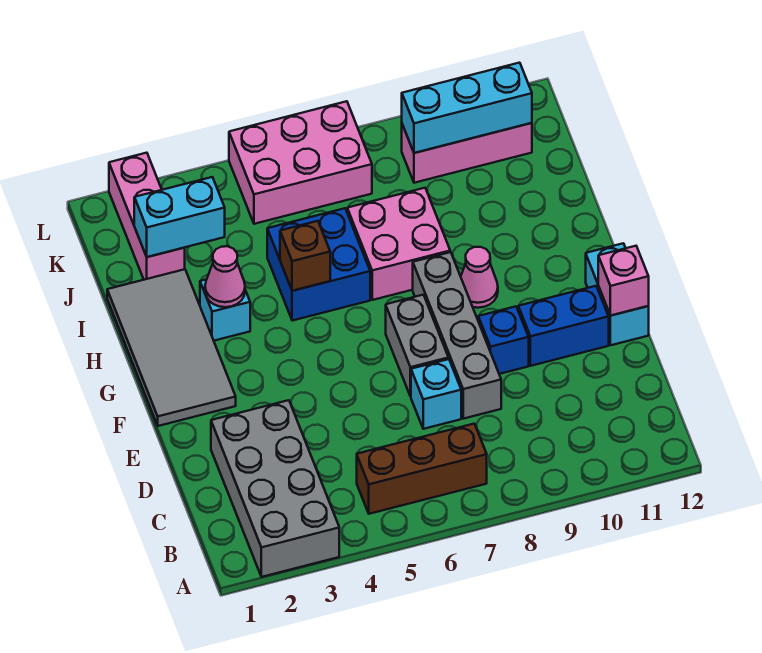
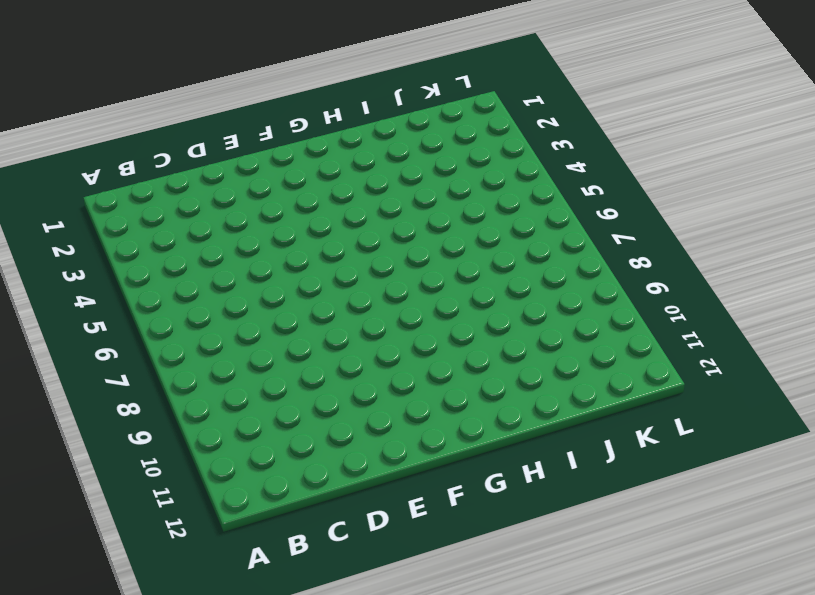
none -> grey 2x4 brick [211,400,339,577]
none -> brown 1x3 brick [357,424,487,514]
none -> cyan 1x1 brick [411,359,461,429]

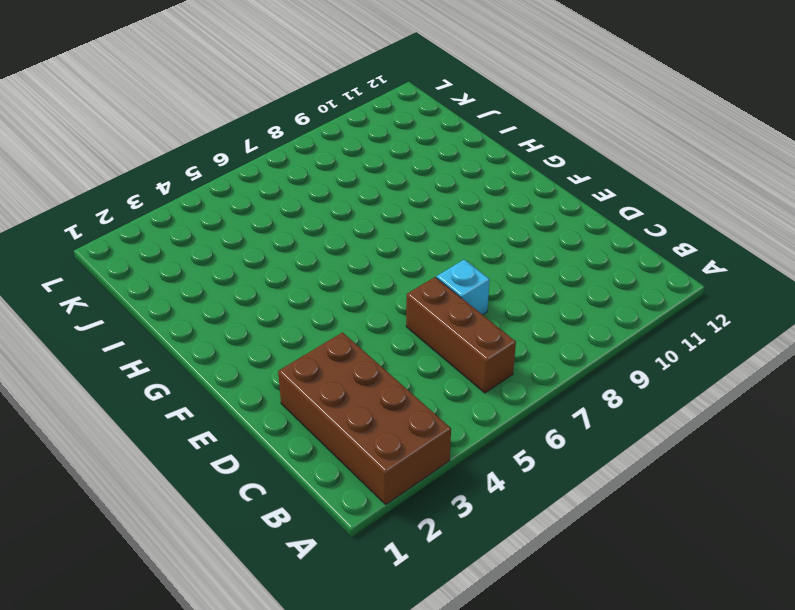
brown 2x4 brick [278,332,451,504] -> grey 2x4 brick [211,400,339,577]
brown 1x3 brick [406,277,516,393] -> brown 1x3 brick turned to [357,424,487,514]
none -> grey 1x4 brick [413,252,501,419]
none -> grey 1x2 brick [386,295,449,396]
none -> blue 1x1 brick [478,306,529,374]

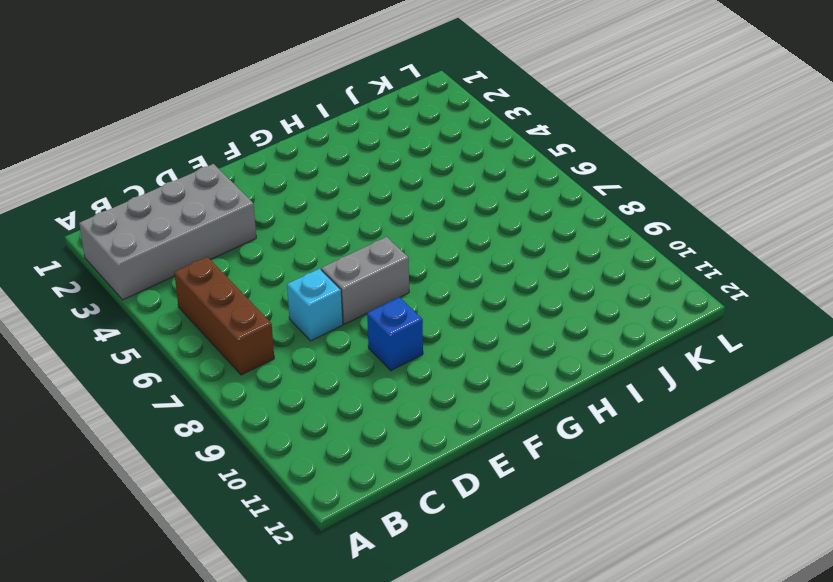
none -> grey 1x4 brick [413,252,501,419]
none -> blue 1x2 brick [518,286,609,366]
none -> cyan 1x2 brick [586,243,649,345]

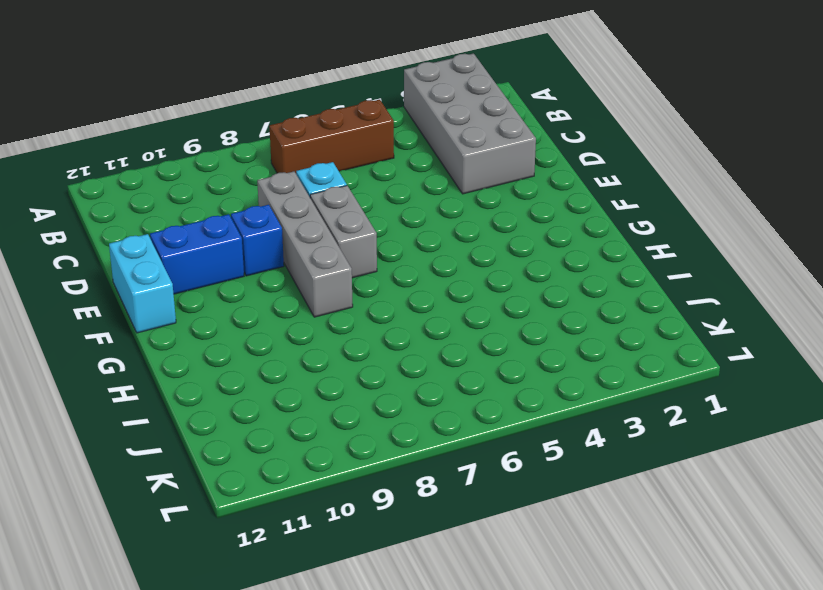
none -> grey 2x4 tile [107,269,236,426]
none -> pink 1x1 cone [461,247,498,308]
none -> cyan 1x1 brick [200,279,250,341]

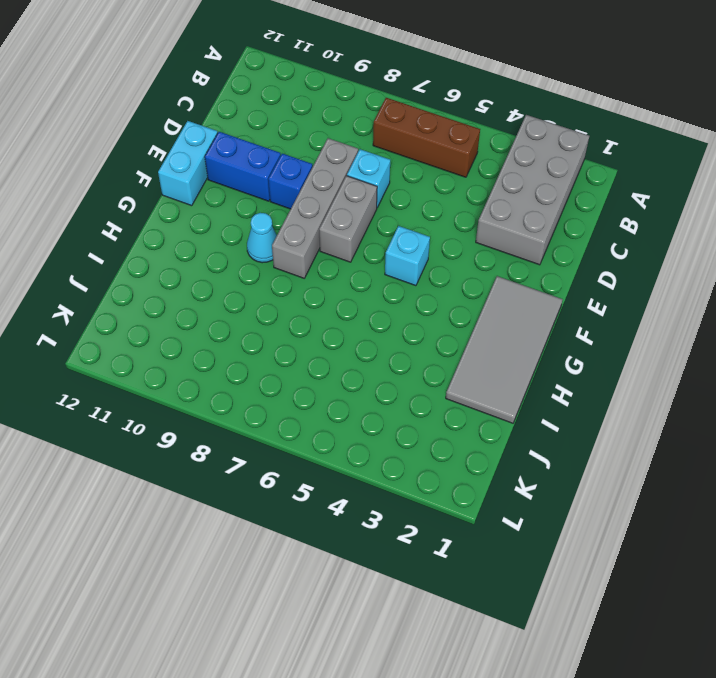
cyan 1x1 brick [385,226,430,286] -> cyan 1x1 brick moved to [200,279,250,341]
cyan 1x1 cone [247,213,277,263] -> pink 1x1 cone [461,247,498,308]
none -> blue 2x2 brick [267,208,370,321]
none -> pink 2x2 brick [347,188,450,300]
none -> pink 1x3 brick [109,153,185,280]

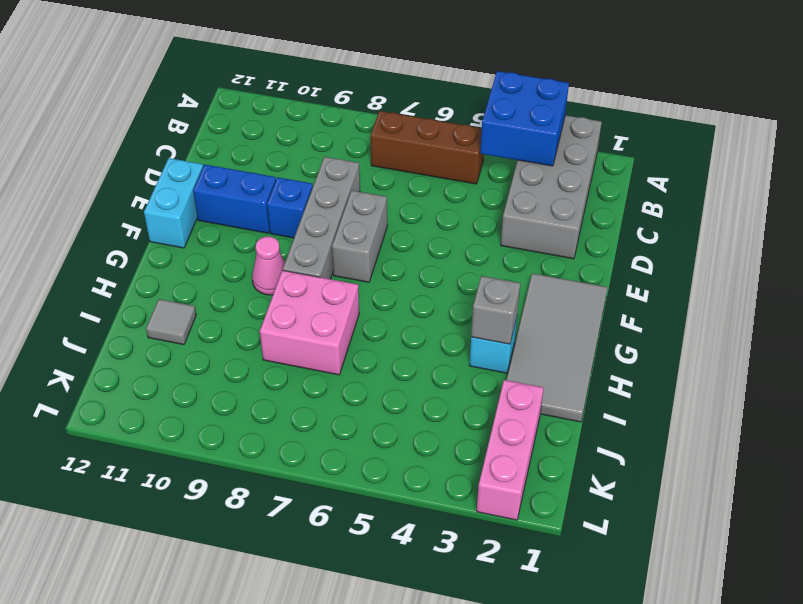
blue 2x2 brick [480,71,569,166] -> blue 2x2 brick moved to [267,208,370,321]
grey 1x1 brick [471,276,520,344] -> pink 1x1 cone [205,246,245,307]
grey 1x1 tile [146,299,196,345] -> none
none -> cyan 1x1 brick [411,359,461,429]
none -> pink 2x3 brick [229,101,372,224]
none -> pink 1x3 brick [402,123,532,183]

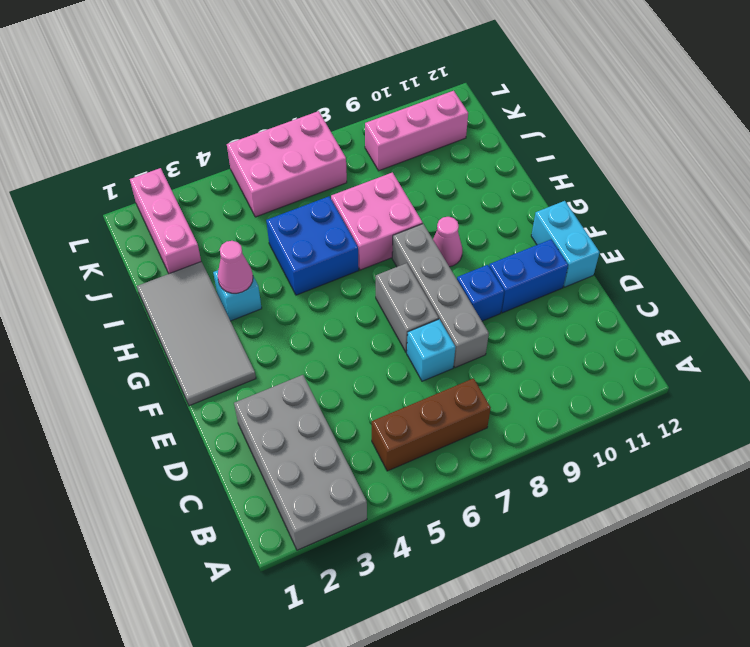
none -> pink 1x1 brick [598,246,649,316]
none -> brown 1x1 brick [280,221,330,291]
none -> cyan 1x2 brick [134,177,225,257]

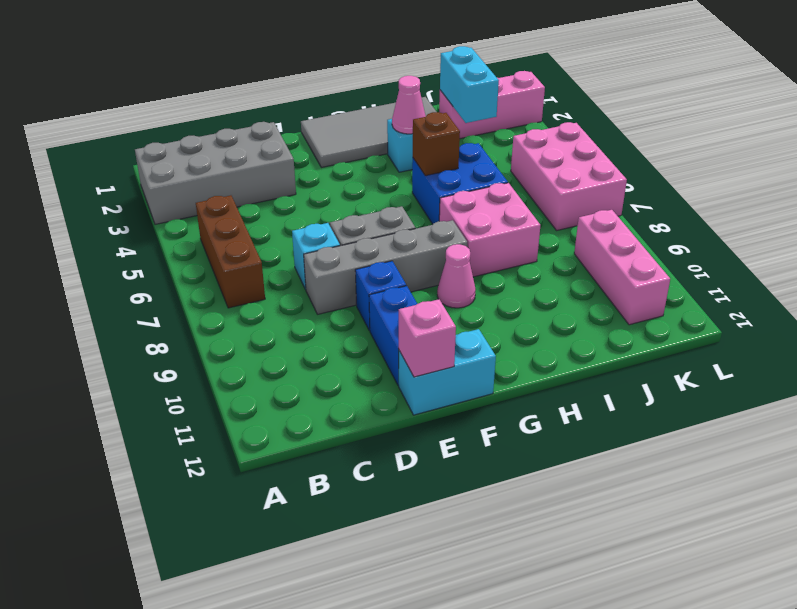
none -> cyan 1x3 brick [402,63,532,153]

